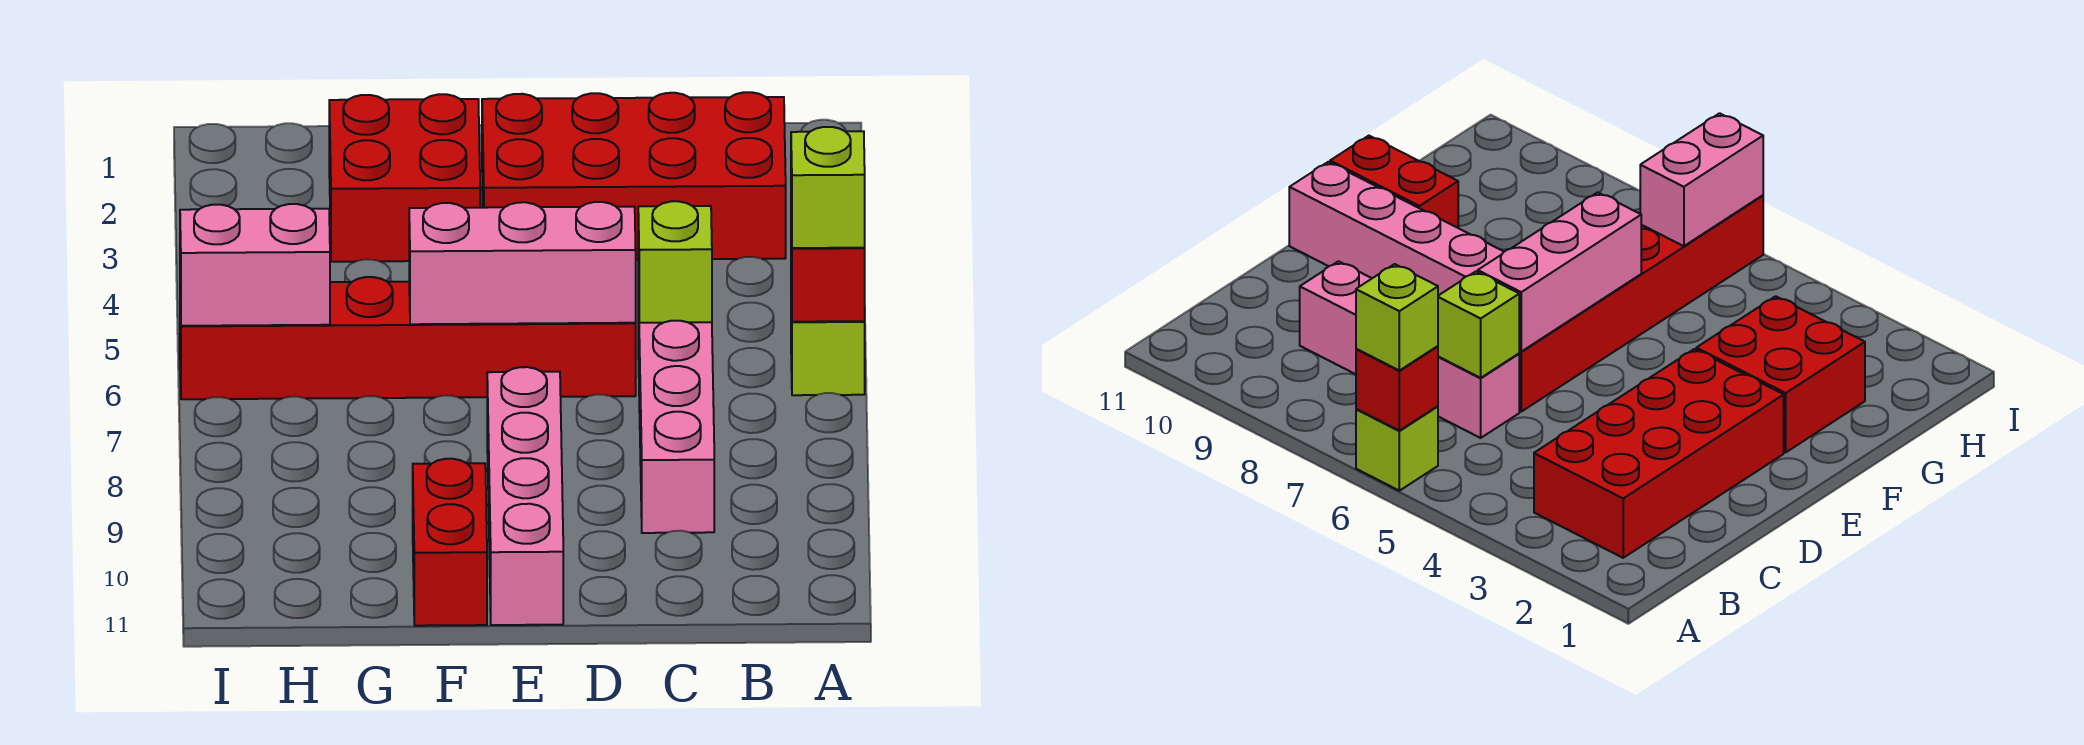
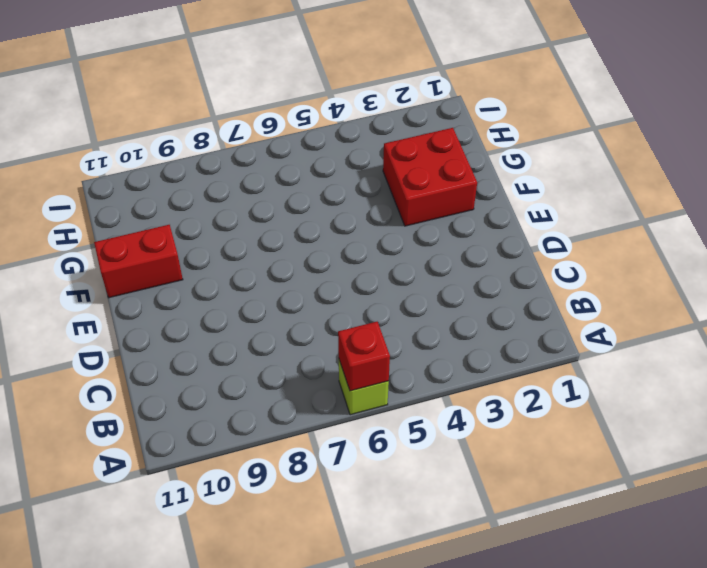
none -> red 2x4 brick [482,92,786,260]
none -> pink 1x4 brick [638,287,714,533]
none -> red 1x6 brick [180,277,636,399]

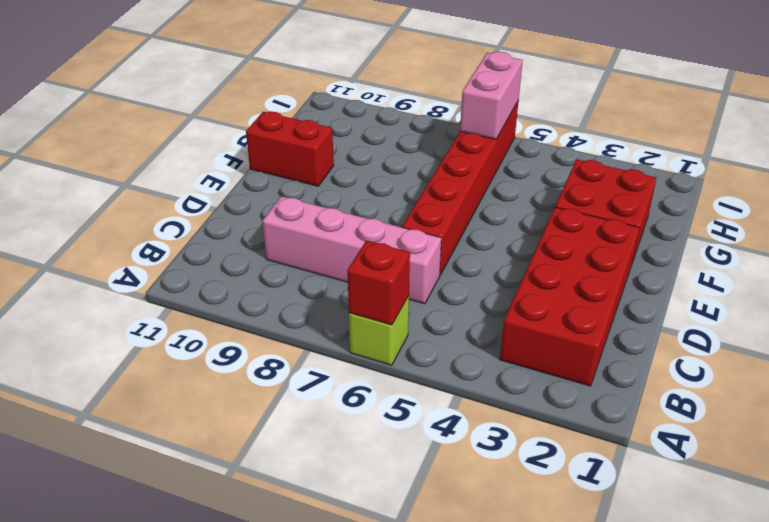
none -> pink 1x4 brick [487,367,563,625]
none -> lime 1x1 brick [638,201,712,323]
none -> pink 1x3 brick [409,202,636,324]

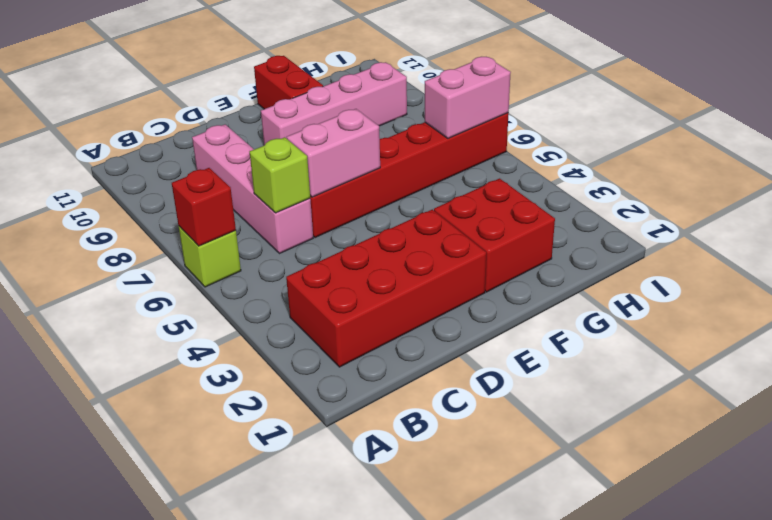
pink 1x2 brick [287,109,380,197] -> pink 1x3 brick [409,202,636,324]
pink 1x4 brick [261,62,407,145] -> pink 1x4 brick turned to [487,367,563,625]
none -> lime 1x1 brick [791,127,865,248]

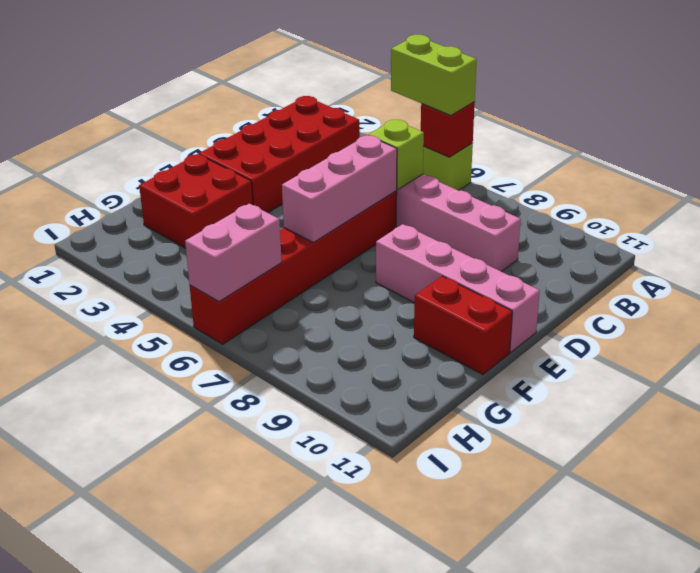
lime 1x2 brick [391,35,477,116] -> lime 1x1 brick [791,127,865,248]

